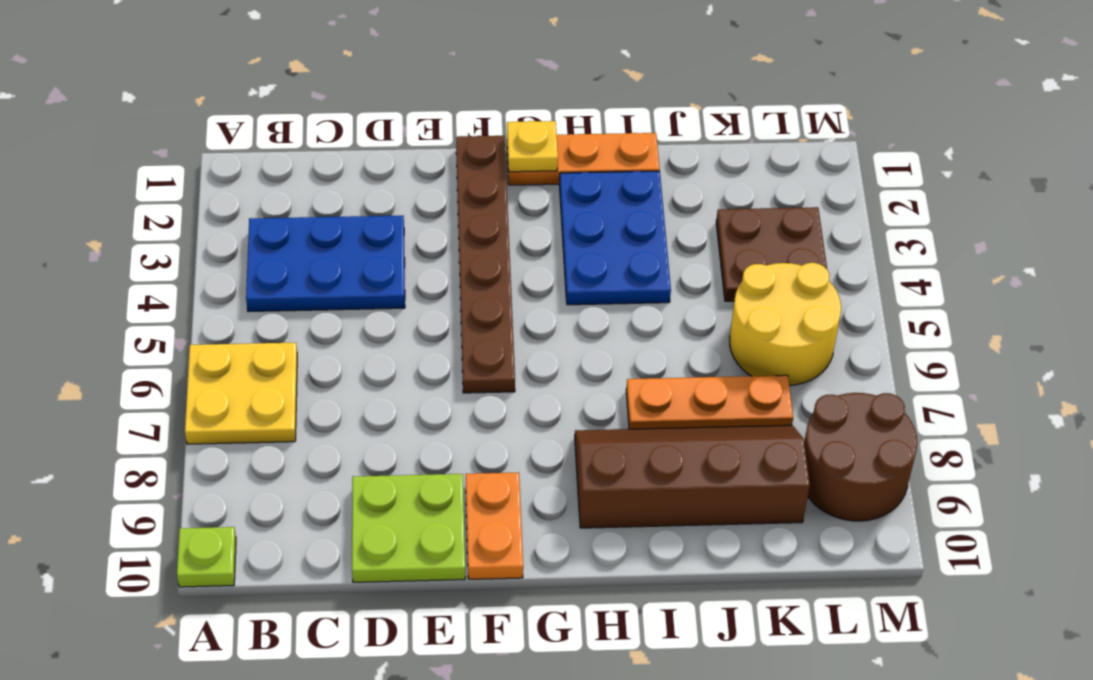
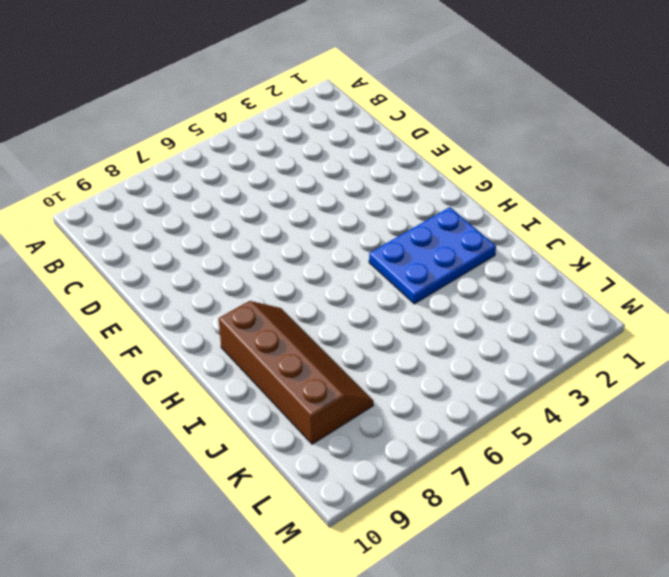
none -> yellow 2x2 plate [185,343,297,444]
none -> lime 1x1 plate [177,527,236,587]
none -> blue 2x3 plate [246,215,405,312]

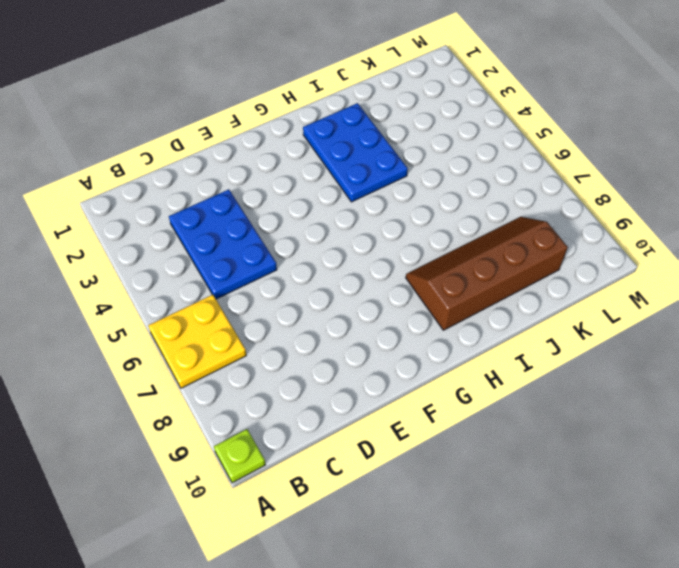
blue 2x3 plate [169,190,277,299] -> blue 2x3 plate turned to [246,215,405,312]
none -> lime 2x2 plate [352,474,465,582]
none -> brown 1x6 plate [456,136,515,393]
none -> orange 1x2 plate [466,472,523,579]

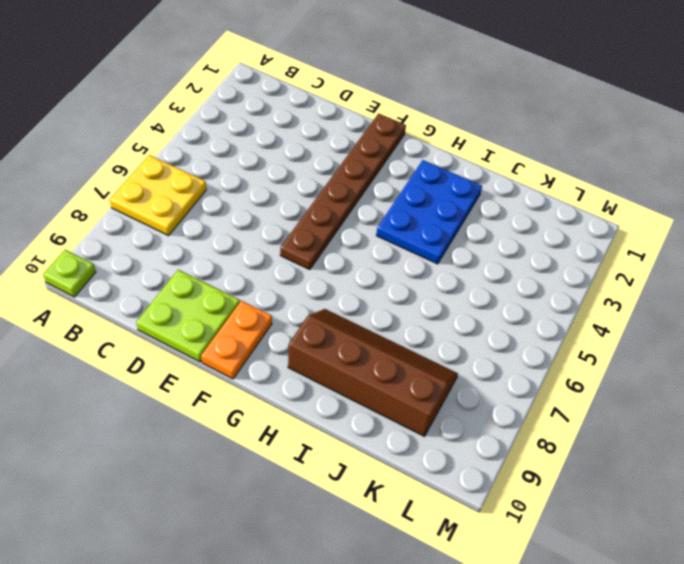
none -> blue 2x3 plate [246,215,405,312]
none -> orange 1x3 plate [507,133,660,185]
none -> orange 1x3 plate [626,375,793,429]

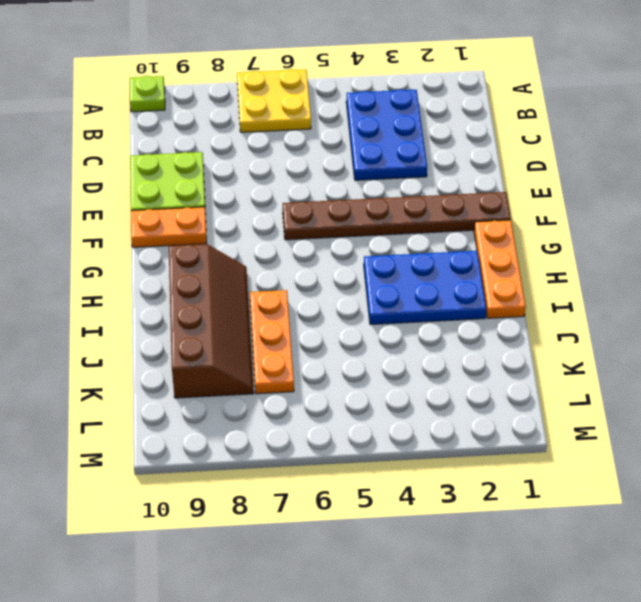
none -> brown 2x2 plate [716,207,827,301]
none -> yellow 2x2 round brick [730,263,841,385]
none -> brown 2x2 round brick [804,393,917,521]

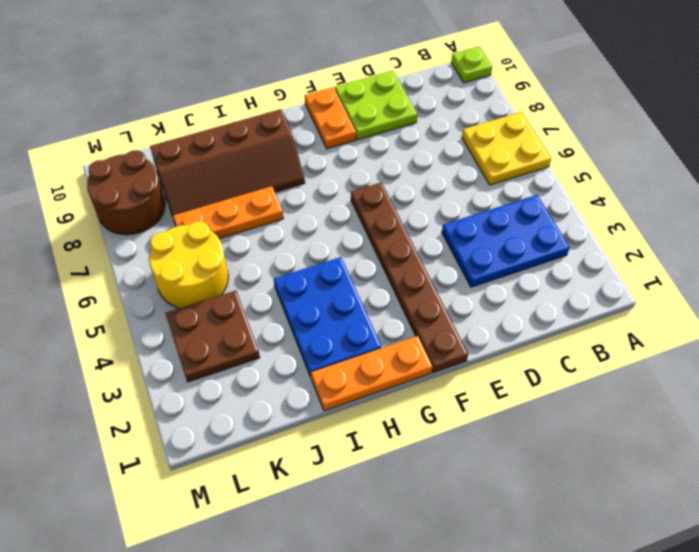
none -> yellow 1x1 plate [507,121,558,172]

